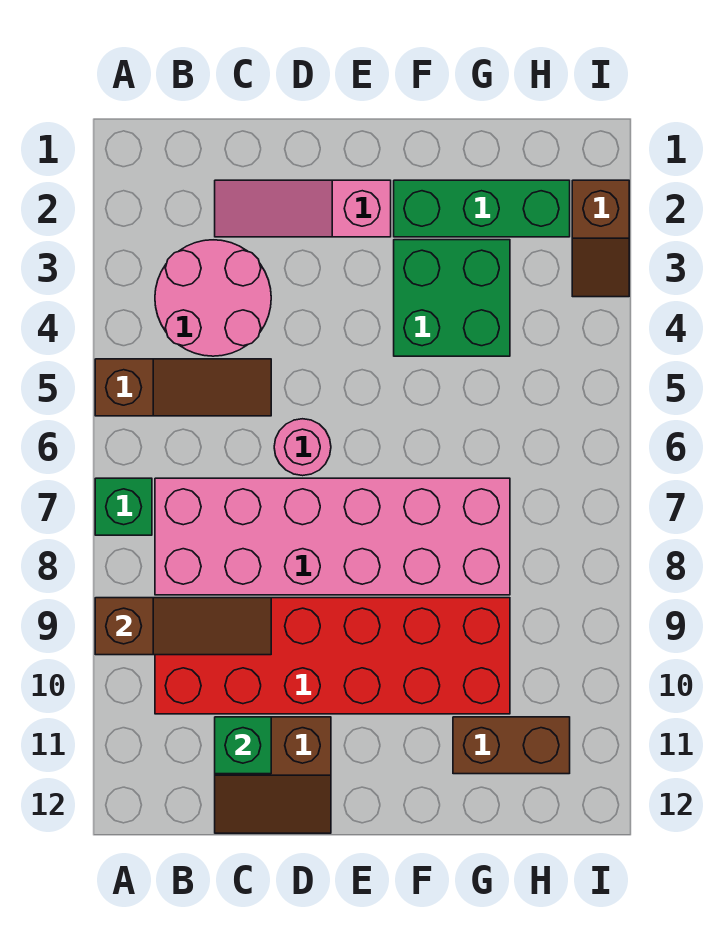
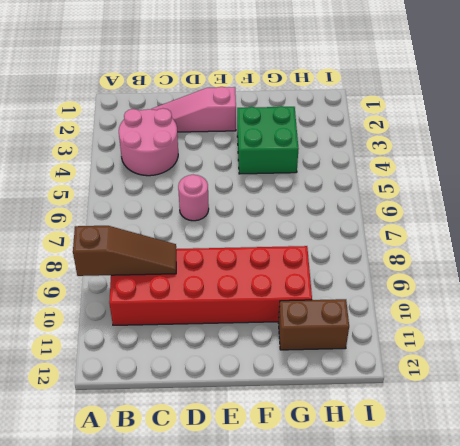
none -> brown 1x3 slope [95,359,271,416]
none -> green 1x1 brick [95,478,152,535]
none -> pink 2x6 brick [155,478,510,595]

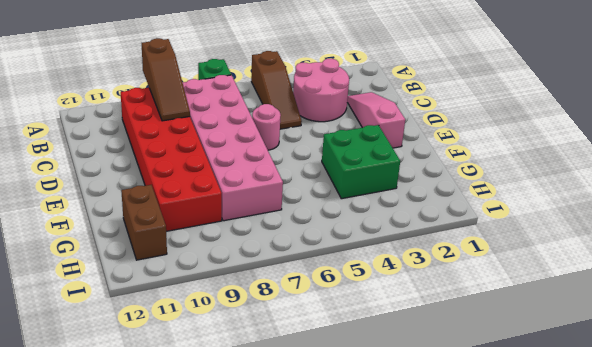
none -> brown 2x2 slope [215,717,331,833]
none -> green 1x3 brick [394,180,570,237]
none -> brown 1x2 slope [572,180,629,297]

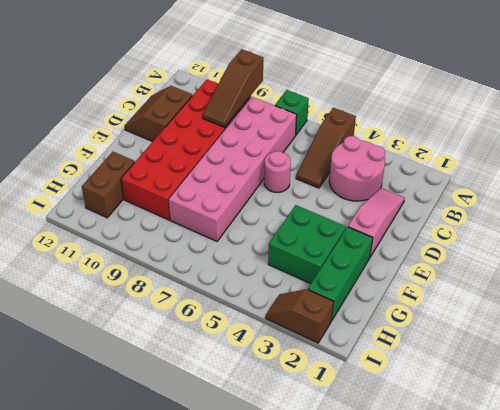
none -> green 1x1 brick [215,717,271,774]

